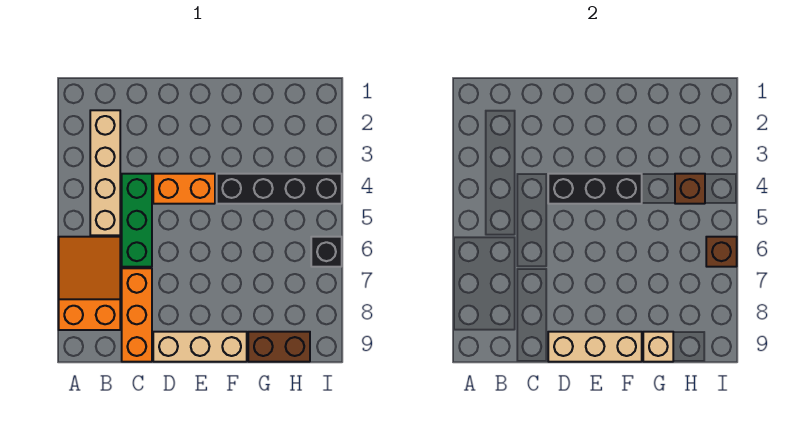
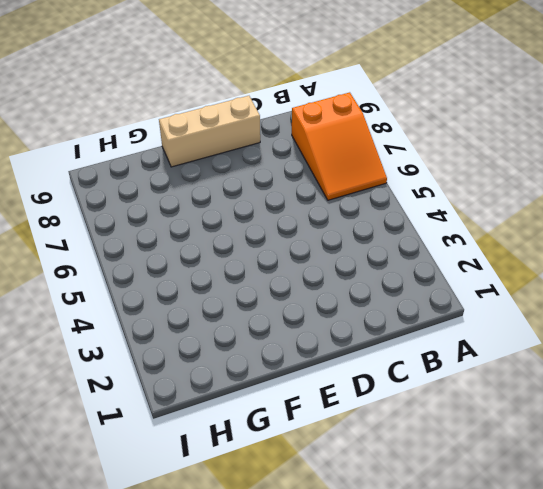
none -> tan 1x4 brick [90,110,120,235]
none -> green 1x3 brick [122,174,152,267]
none -> orange 1x3 brick [122,268,152,362]

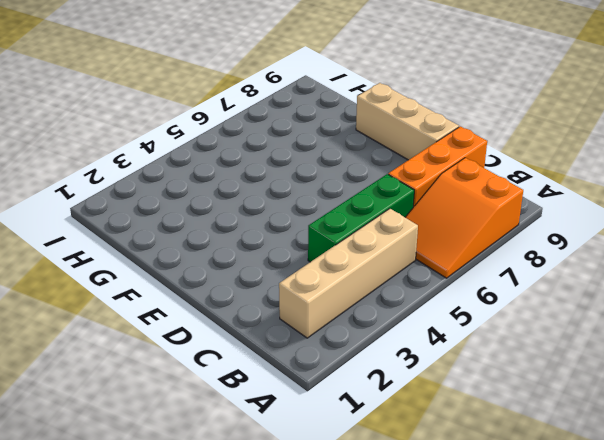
none -> orange 1x2 brick [153,174,215,204]
none -> black 1x4 brick [217,174,342,204]
none -> brown 1x2 brick [248,332,310,362]

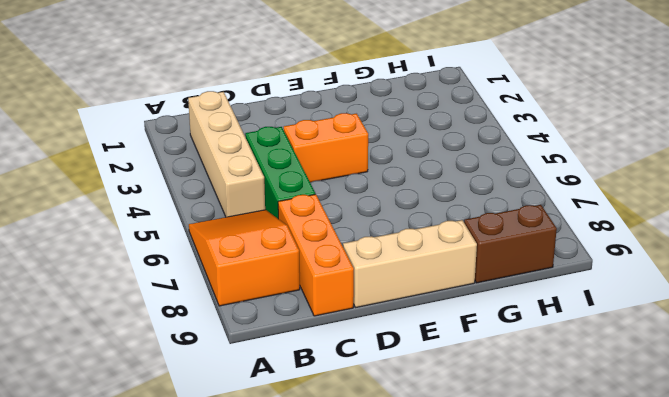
none -> black 1x4 brick [217,174,342,204]
none -> black 1x1 brick [311,237,342,267]
none -> black 1x3 brick [548,174,642,204]

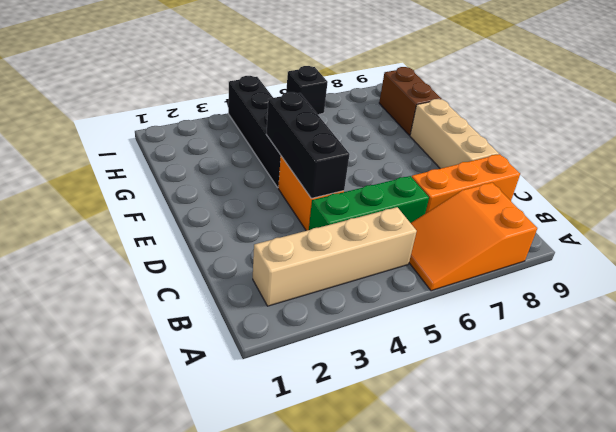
none -> tan 1x3 brick [548,332,642,362]
none -> tan 1x1 brick [643,332,673,362]
none -> brown 1x1 brick [675,174,705,204]

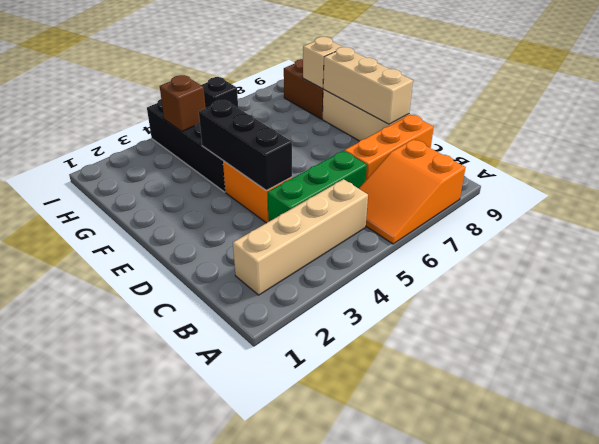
none -> brown 1x1 brick [706,237,737,267]

